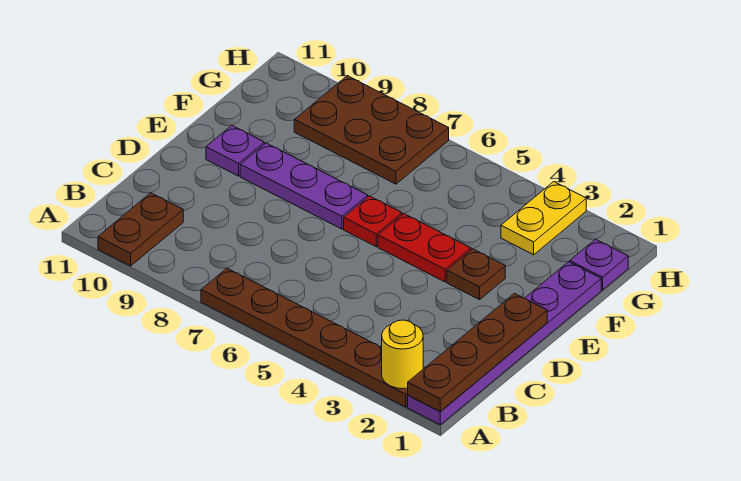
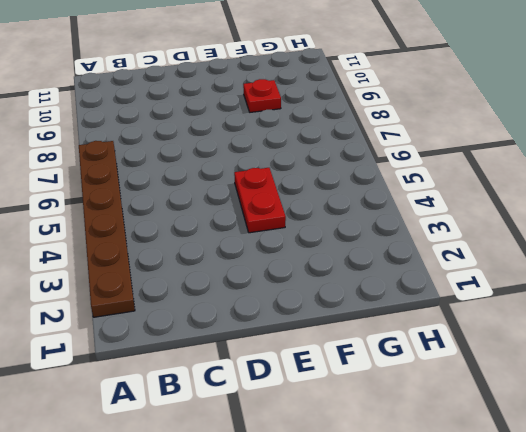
red 1x1 plate [243,79,281,112] -> red 1x1 plate moved to [344,196,402,247]
none -> purple 1x6 plate [408,262,601,425]
none -> brown 1x2 plate [98,193,183,266]
none -> brown 1x1 plate [447,249,505,300]

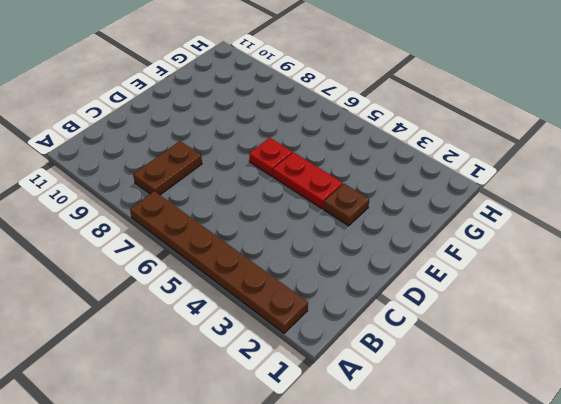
brown 1x2 plate [133,141,202,195] -> brown 1x2 plate moved to [98,193,183,266]
none -> purple 1x6 plate [408,262,601,425]
none -> purple 1x3 plate [240,143,368,229]
none -> purple 1x1 plate [206,125,264,176]

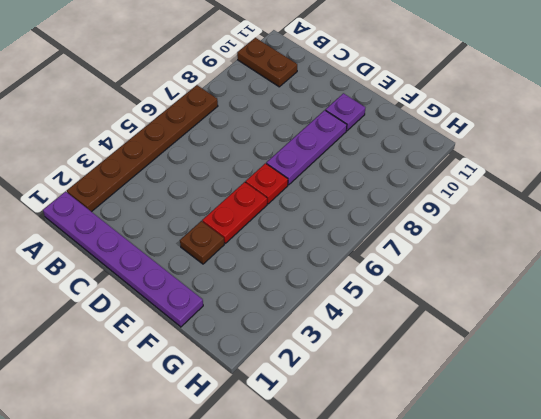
none -> purple 1x1 plate [570,239,628,290]
none -> yellow 1x2 plate [501,182,586,255]
none -> brown 2x3 plate [294,76,449,184]

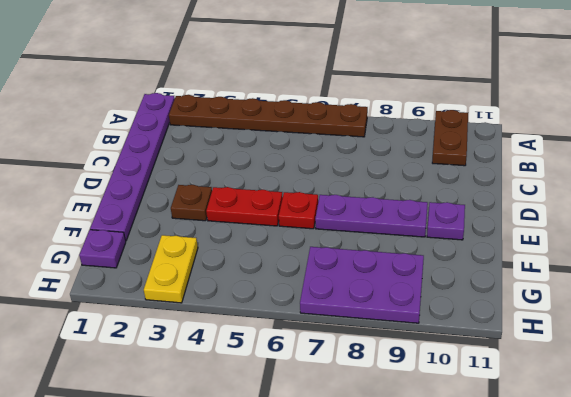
purple 2x3 plate [300,247,424,323] -> brown 2x3 plate [294,76,449,184]
none -> brown 1x4 plate [408,293,547,412]
none -> yellow 1x1 round brick [382,320,423,389]

